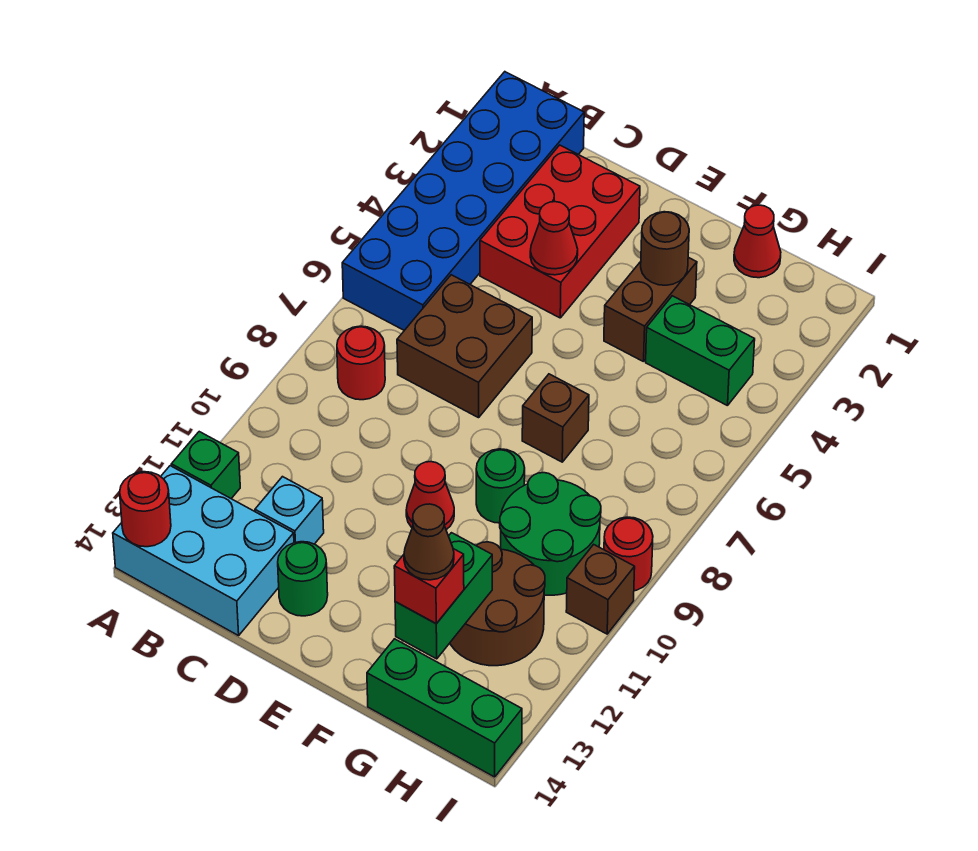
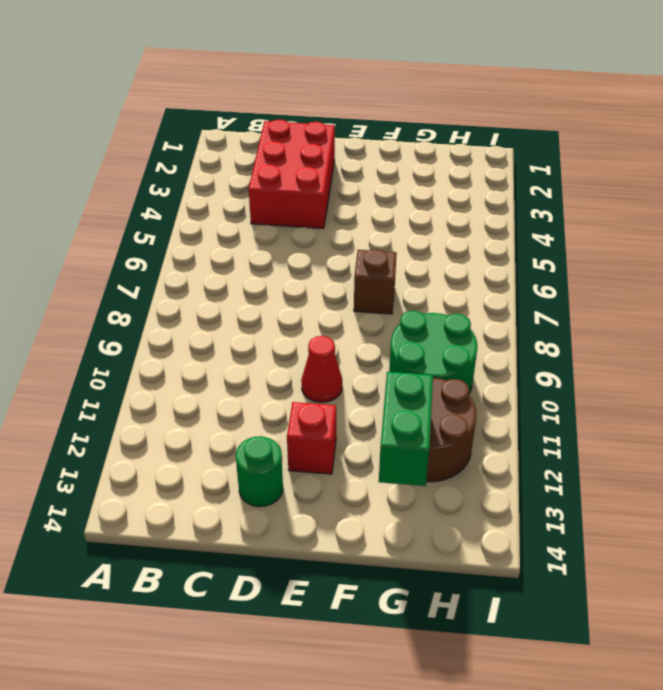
red 1x1 brick [287,402,336,474] -> red 1x1 brick moved to [394,549,464,624]
none -> blue 2x6 brick [342,72,584,330]
none -> green 1x1 brick [171,432,240,499]
none -> cyan 2x3 brick [113,466,294,636]

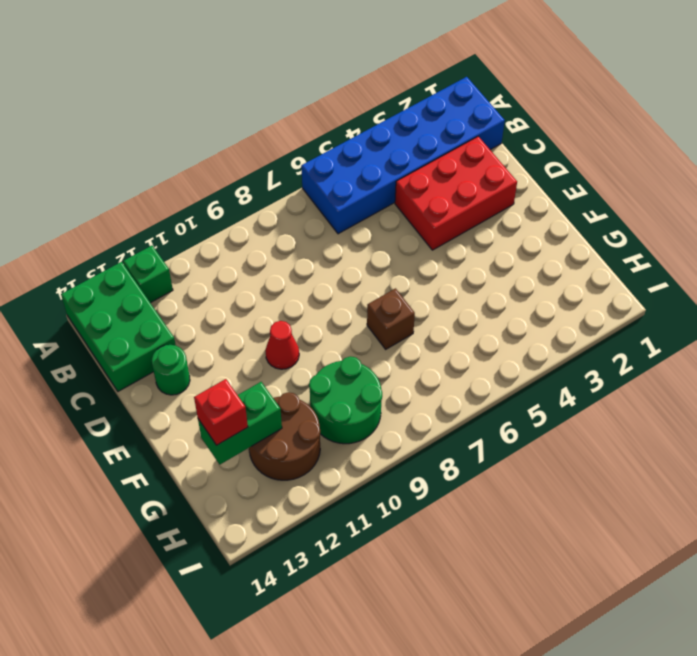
green 2x3 brick [61,262,176,391] -> cyan 2x3 brick [113,466,294,636]
none -> red 1x1 round brick [337,326,385,400]
none -> brown 2x2 brick [397,275,532,418]
none -> cyan 1x1 brick [255,477,324,544]

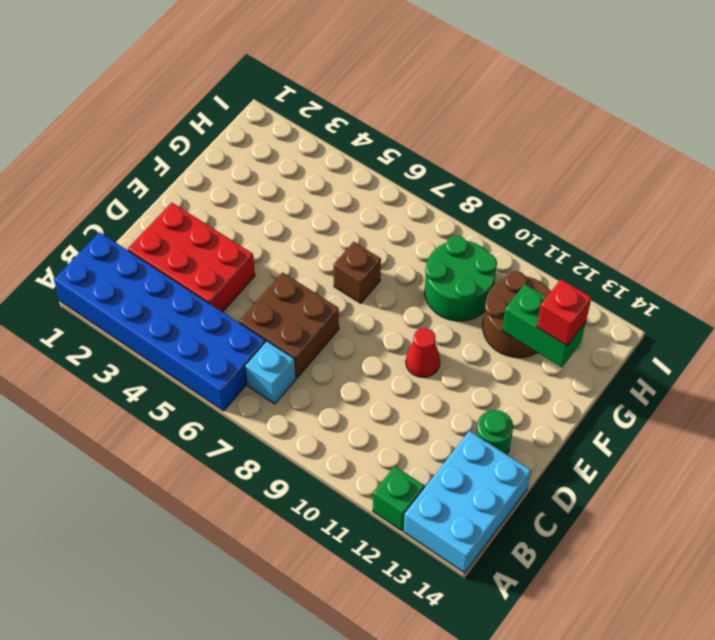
cyan 1x1 brick [245,341,296,404] -> cyan 1x1 brick moved to [255,477,324,544]
none -> red 1x1 round brick [337,326,385,400]
none -> brown 1x2 brick [604,257,697,362]
none -> green 1x1 round brick [476,449,525,523]

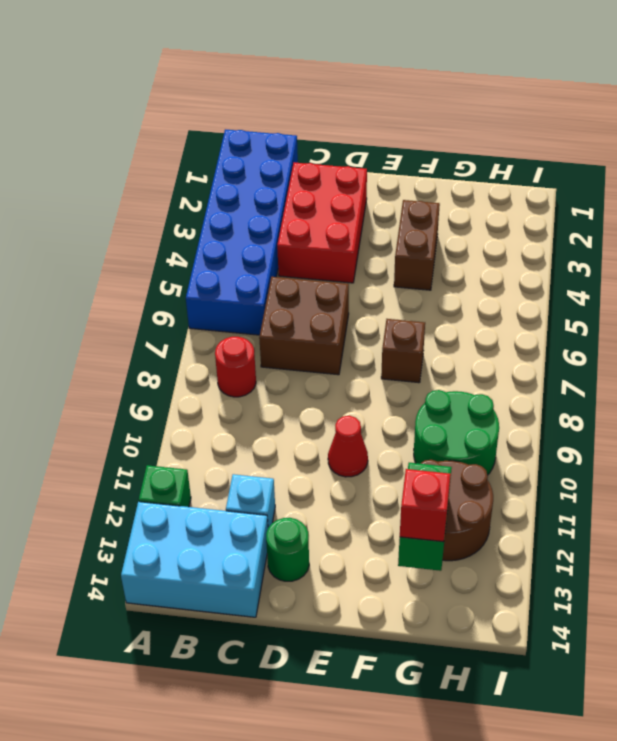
none -> green 1x1 round brick [476,449,525,523]
none -> red 1x1 cone [734,205,781,278]
none -> green 1x2 brick [646,296,755,406]

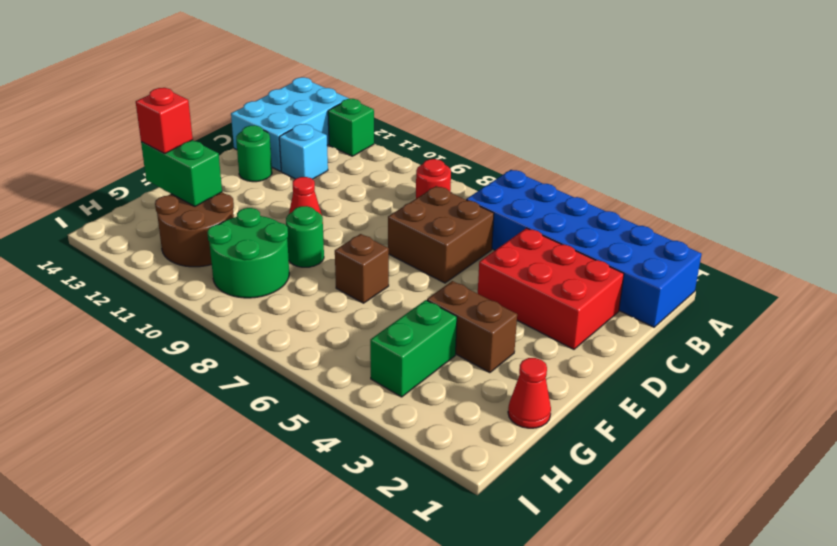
none -> green 1x3 brick [367,639,522,777]
none -> red 1x1 round brick [604,517,653,591]
none -> brown 1x1 brick [566,544,635,634]

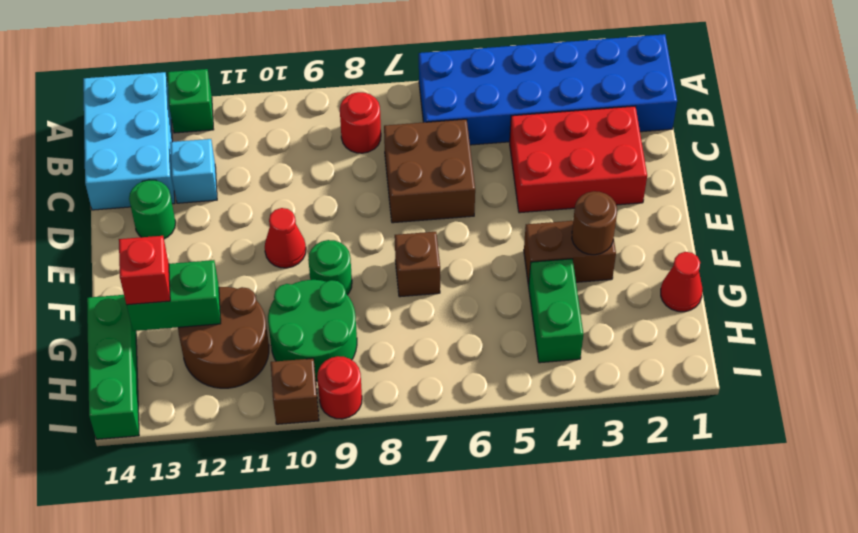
none -> red 1x1 round brick [120,472,171,547]
none -> red 1x1 cone [530,202,578,275]
none -> brown 1x1 cone [404,504,454,580]

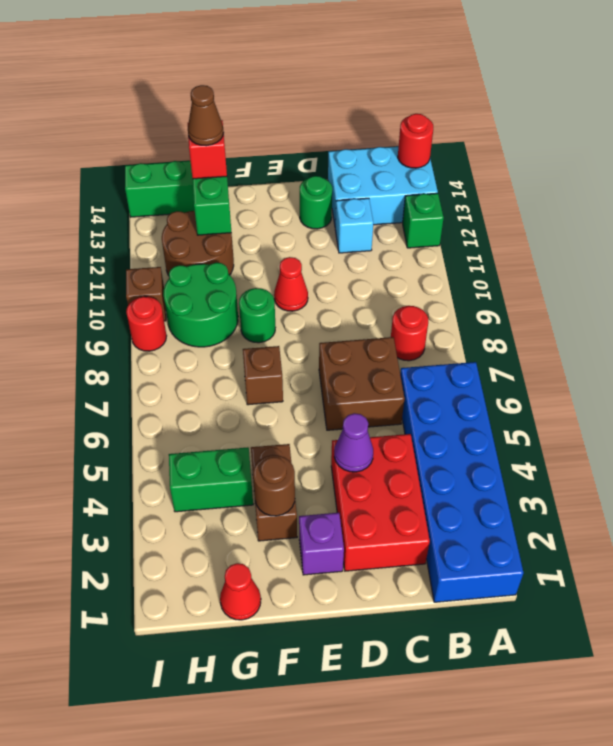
purple 1x1 cone [334,413,373,472] -> red 1x1 cone [530,202,578,275]
purple 1x1 brick [299,513,344,575] -> none

